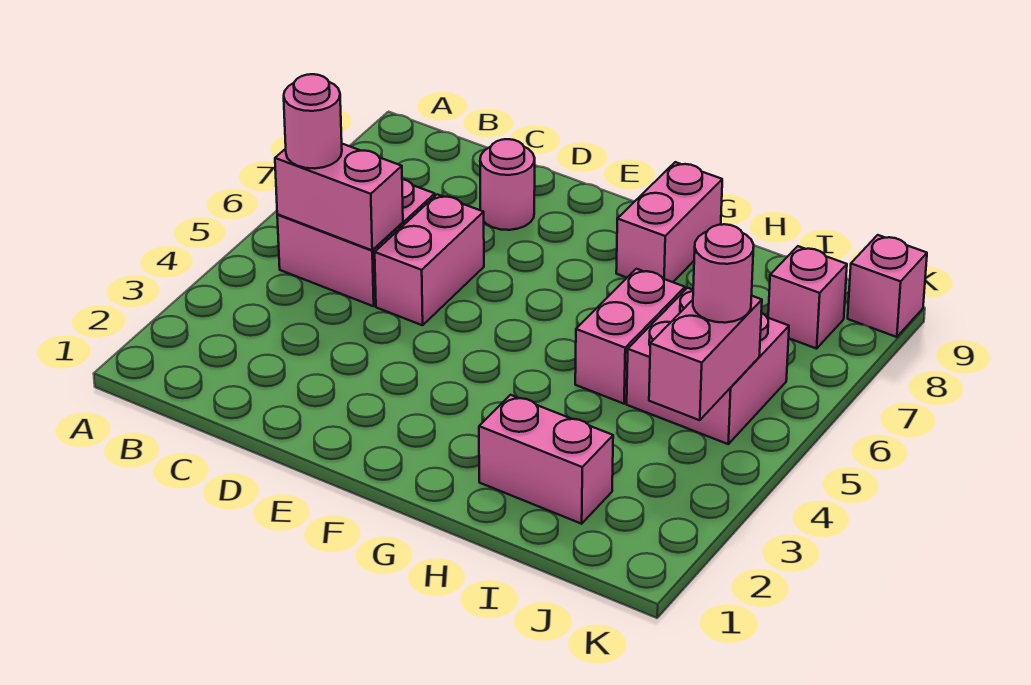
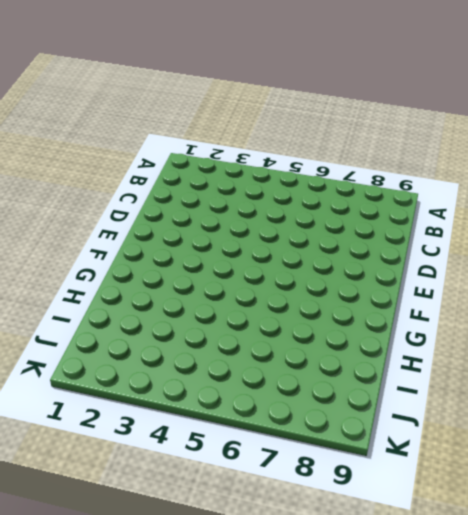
none -> pink 2x2 brick [277,179,435,306]
none -> pink 1x2 brick [375,194,484,325]
none -> pink 1x1 round brick [480,139,535,230]

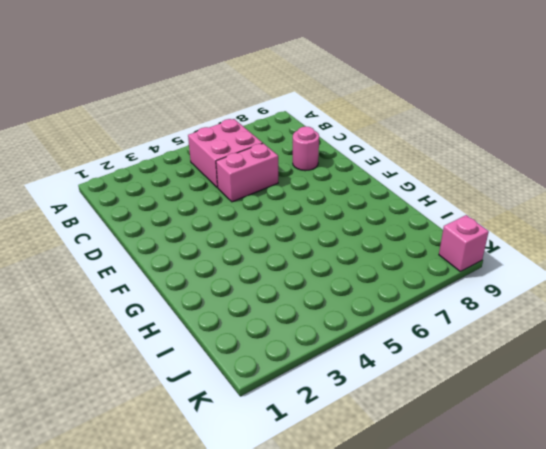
none -> pink 1x2 brick [616,162,722,282]
none -> pink 1x2 brick [479,395,613,524]
none -> pink 1x2 brick [575,269,685,404]

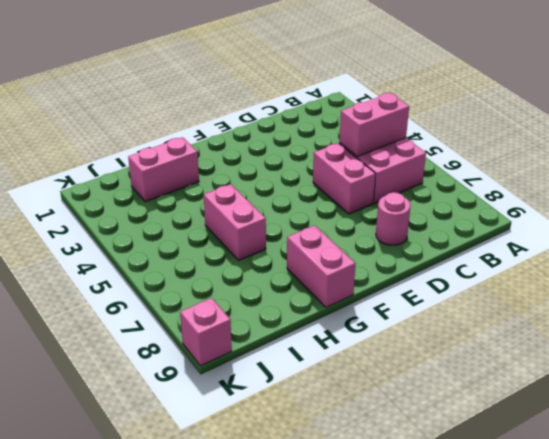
none -> pink 2x2 brick [627,288,789,444]
none -> pink 1x1 brick [768,246,847,349]
none -> pink 1x2 brick [649,296,762,420]

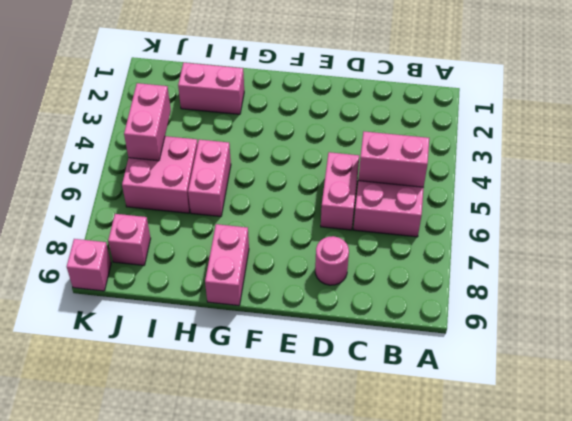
none -> pink 1x1 round brick [284,74,342,169]
none -> pink 1x1 round brick [693,224,754,323]

